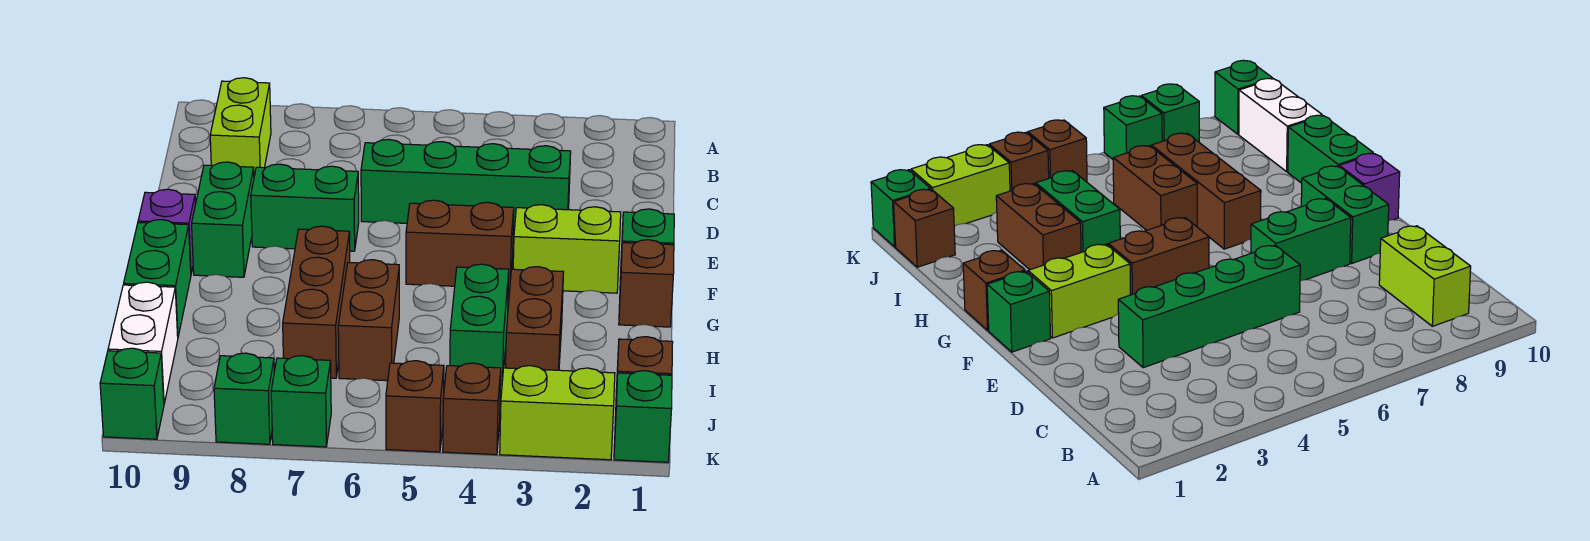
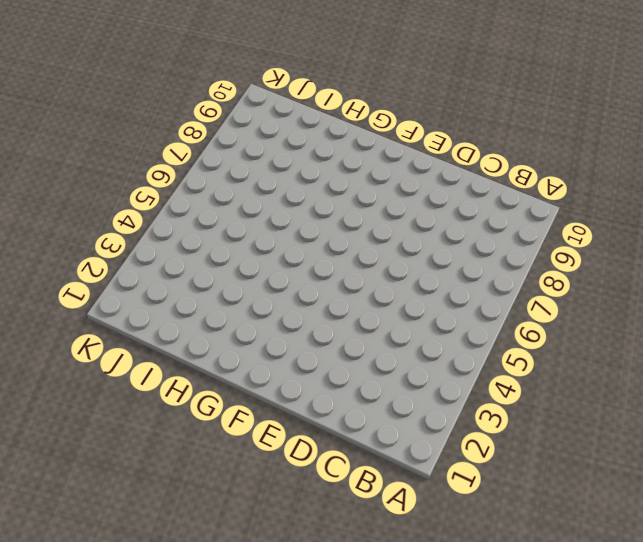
none -> lime 1x2 brick [210,78,271,176]
none -> green 1x4 brick [361,139,571,228]
none -> green 1x2 brick [251,164,359,251]

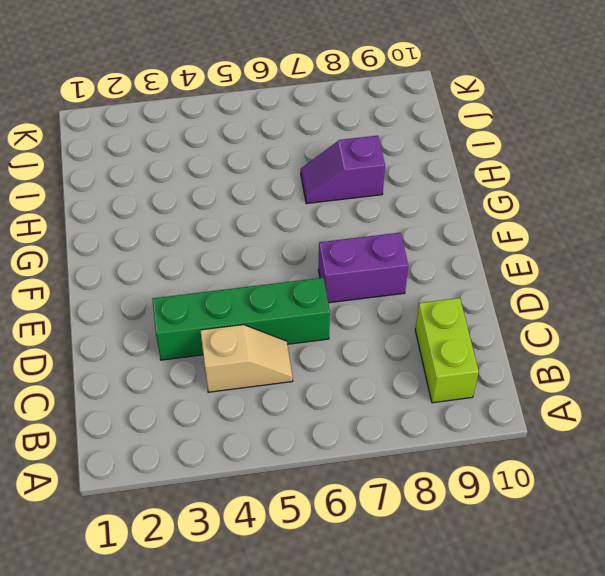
tan 1x2 slope [200,325,293,392] -> none
purple 1x2 brick [318,233,408,303] -> green 1x2 brick [251,164,359,251]
purple 1x2 slope [301,136,385,204] -> brown 1x3 brick [283,226,350,378]
none -> green 1x2 brick [192,162,254,277]
none -> green 1x1 brick [620,209,674,280]
none -> lime 1x2 brick [513,205,621,293]

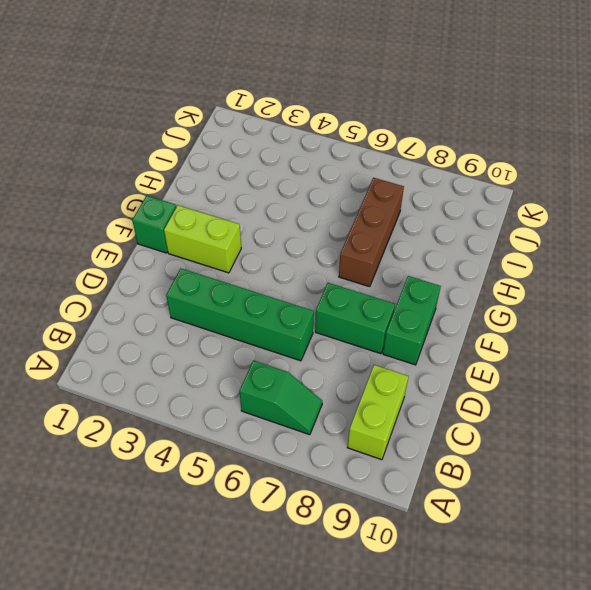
green 1x2 slope [239,360,322,435] -> none
none -> brown 1x2 brick [406,200,514,289]
none -> purple 1x1 brick [138,189,195,273]
none -> brown 1x1 brick [619,240,674,327]

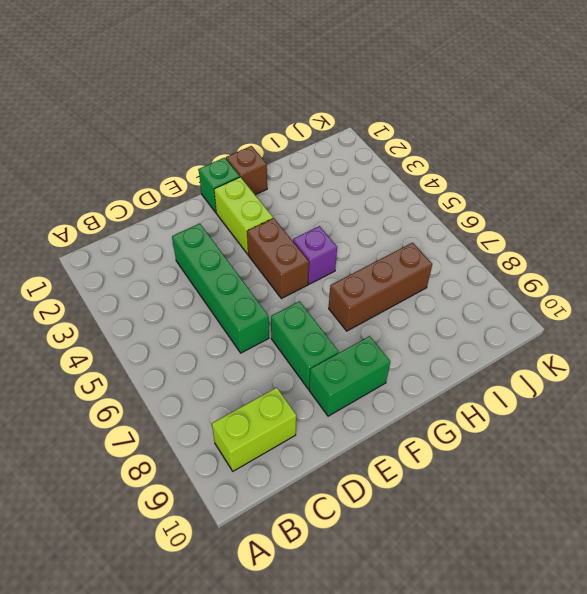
purple 1x1 brick [293,226,337,284] -> purple 1x1 brick moved to [138,189,195,273]
none -> green 1x2 brick [124,220,191,336]
none -> brown 1x2 brick [506,267,564,370]
none -> green 1x2 brick [450,264,509,386]

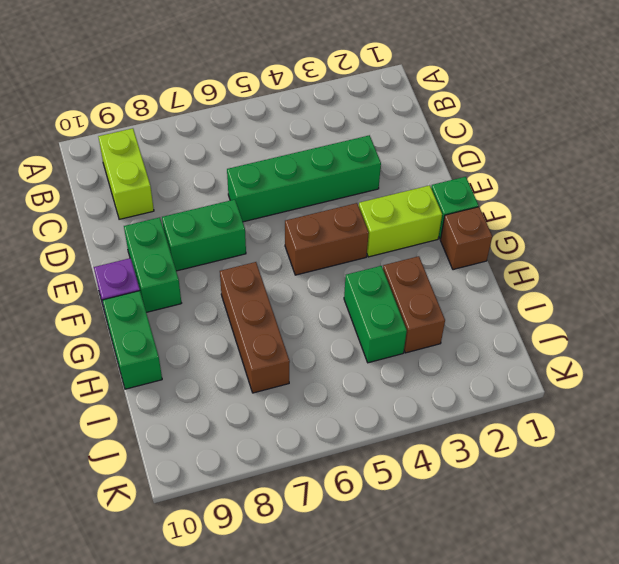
none -> brown 1x2 brick [338,260,399,381]
none -> white 1x2 brick [108,282,178,403]
none -> brown 1x1 brick [615,337,673,418]

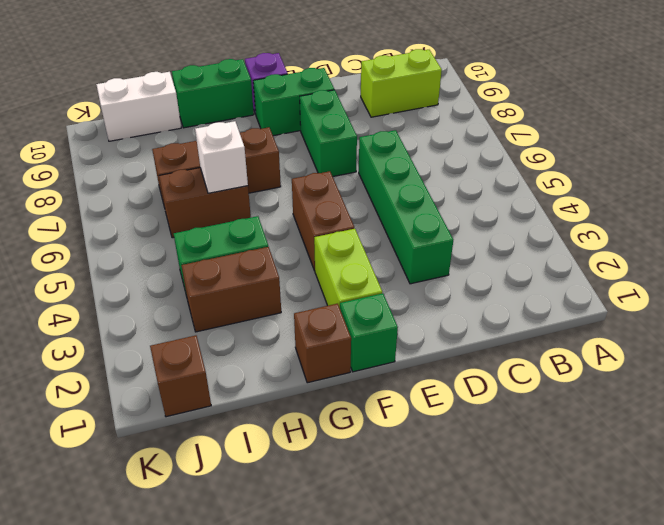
white 1x1 brick [195,121,248,193] -> none
none -> green 1x1 brick [614,371,672,462]
none -> lime 1x2 brick [500,366,615,460]
none -> brown 1x1 brick [443,363,501,455]

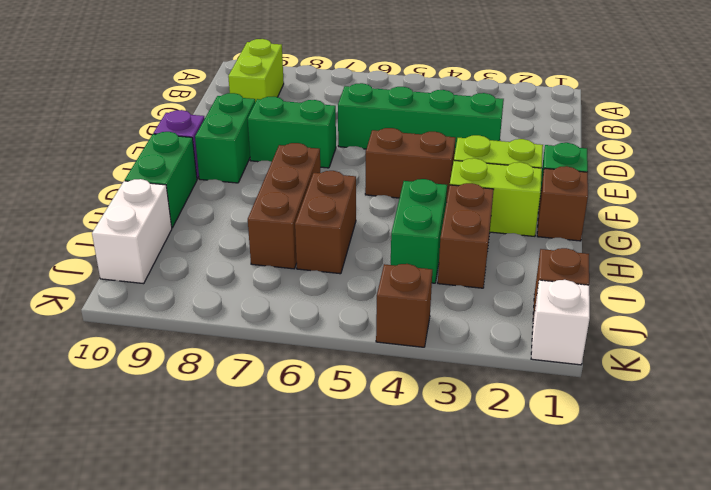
lime 1x2 brick [450,158,542,236] -> lime 1x2 brick moved to [500,366,615,460]
white 1x1 brick [531,280,590,365] -> green 1x1 brick [614,371,672,462]
none -> brown 1x1 brick [386,361,444,452]
none -> green 1x1 brick [271,356,331,447]
none -> green 1x1 brick [214,353,274,444]

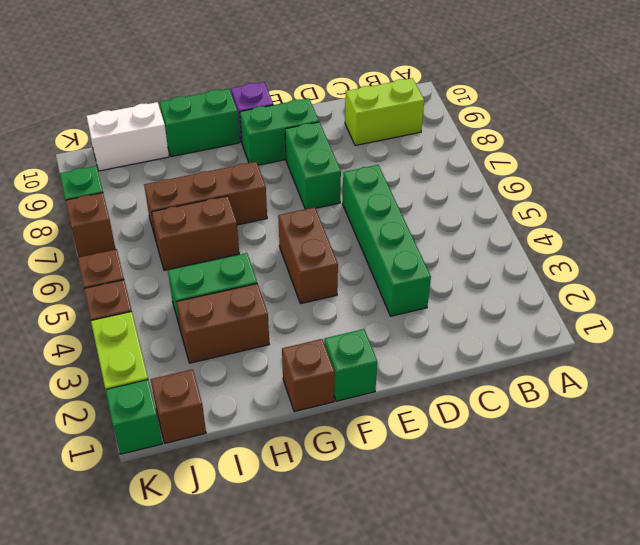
brown 1x1 brick [65,193,116,257] -> green 1x1 brick [271,356,331,447]
none -> lime 1x2 brick [513,205,621,293]
none -> green 1x1 brick [100,348,164,439]

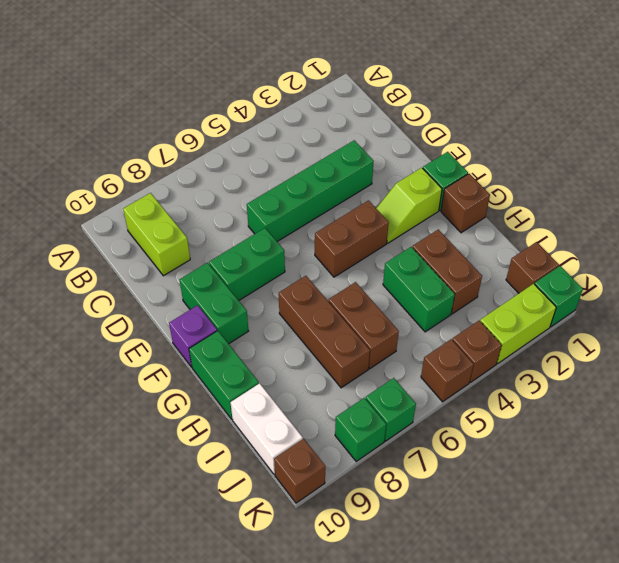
lime 1x2 slope [376,168,442,243] -> lime 1x2 brick [513,205,621,293]
brown 1x1 brick [274,439,325,503] -> green 1x1 brick [100,348,164,439]

